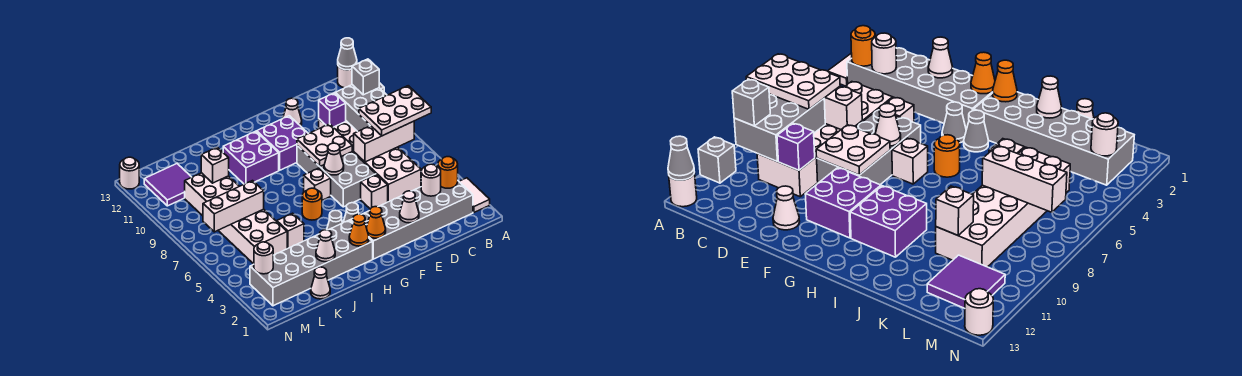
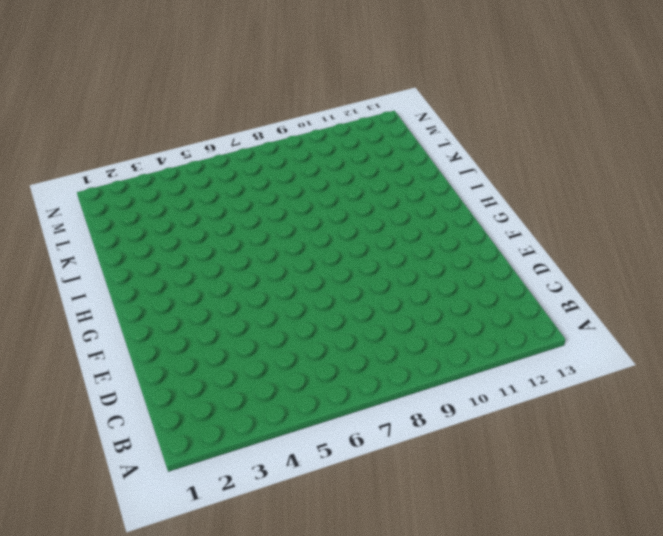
none -> white 1x2 tile [459,178,490,212]
none -> grey 1x1 brick [698,137,736,183]
none -> white 1x1 round brick [338,66,352,88]
none -> grey 2x6 brick [351,181,473,259]

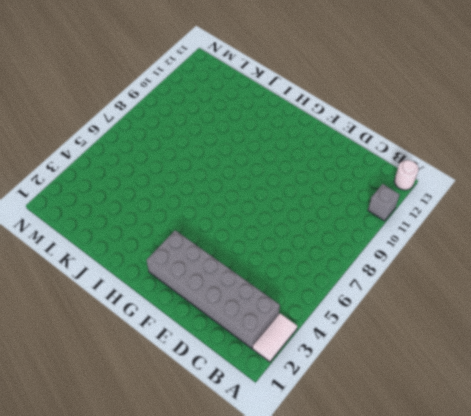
none -> white 2x6 brick [319,119,421,202]
none -> white 1x1 brick [361,174,388,209]
none -> grey 2x4 brick [297,146,376,207]
none -> white 1x1 cone [283,98,302,126]

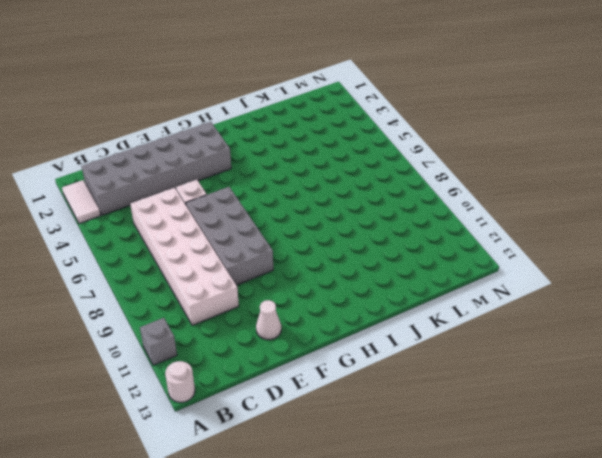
none -> purple 2x2 brick [257,116,308,170]
none -> grey 1x1 cone [344,203,359,222]
none -> white 1x1 brick [304,168,331,200]
none -> grey 2x6 brick [250,220,373,306]

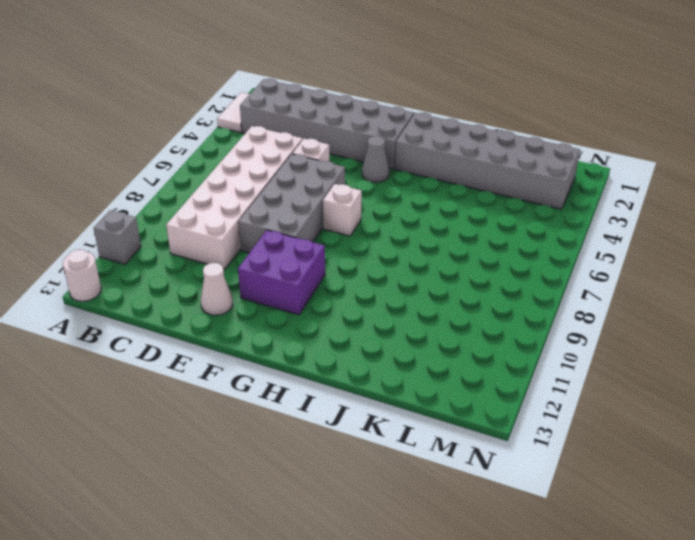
none -> grey 1x1 cone [327,210,343,230]
none -> orange 1x1 round brick [302,188,322,220]
none -> purple 2x2 brick [223,131,279,184]
none -> white 1x1 brick [277,213,304,249]

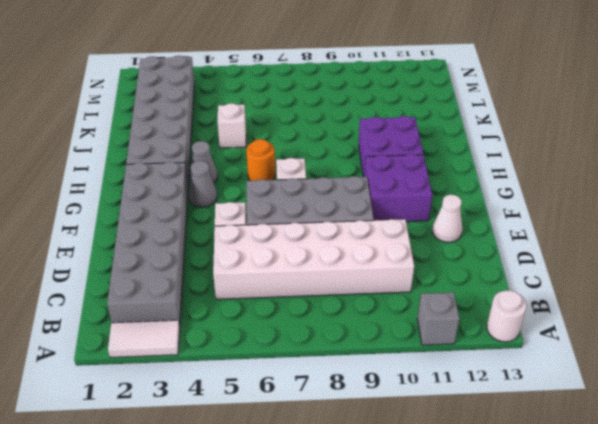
none -> white 1x1 cone [311,267,330,299]
none -> white 2x6 brick [185,173,287,264]
none -> purple 2x2 tile [144,164,192,206]
none -> white 1x1 round brick [120,157,139,189]

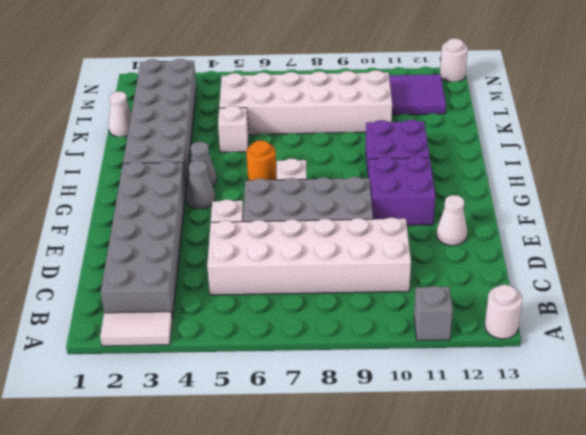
none -> grey 1x1 cone [338,38,357,70]
none -> orange 1x1 round brick [438,157,458,188]
none -> white 1x3 brick [354,121,414,162]
none -> grey 2x3 brick [335,85,386,131]

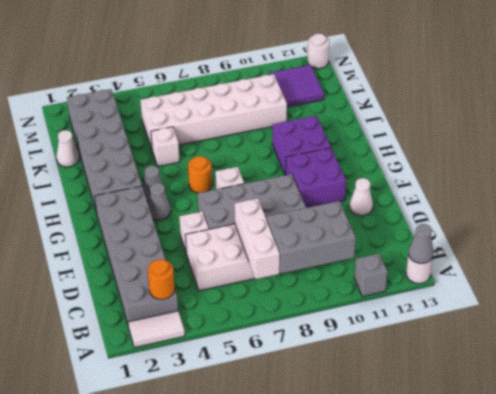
none -> white 1x1 round brick [421,164,441,196]
none -> purple 1x1 brick [319,93,346,127]
none -> white 1x1 cone [400,191,419,223]
none -> white 2x2 plate [297,124,352,166]

